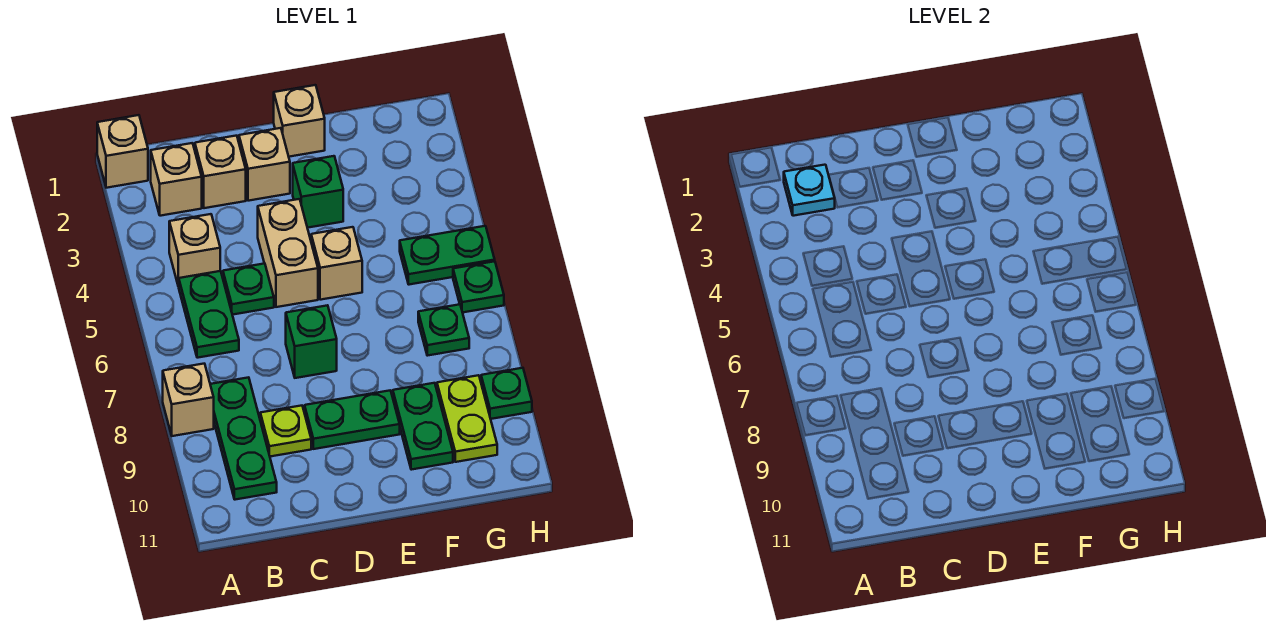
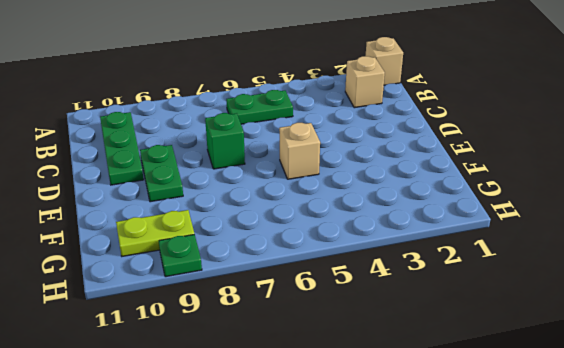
green 1x3 plate [100,112,144,185] -> green 1x3 plate turned to [210,377,277,500]
none -> tan 1x1 brick [163,364,214,436]
none -> tan 1x1 brick [169,214,220,286]
none -> tan 1x1 brick [195,136,246,208]

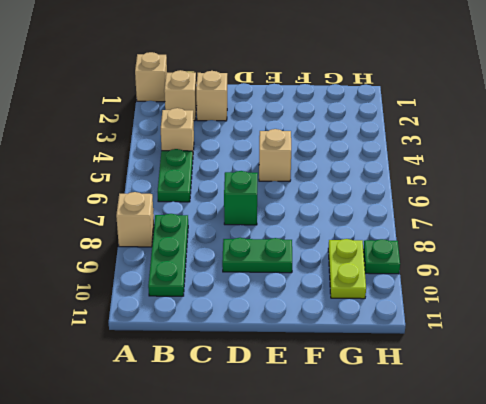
none -> green 1x1 plate [223,263,274,315]
none -> lime 1x1 plate [260,406,311,457]
none -> tan 1x1 brick [239,128,290,201]

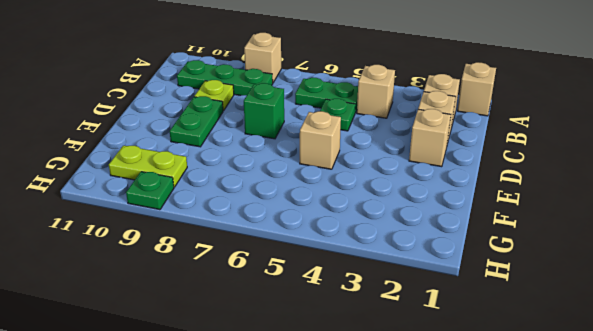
none -> tan 1x2 brick [258,199,318,307]
none -> tan 1x1 brick [274,85,325,157]
none -> green 1x1 brick [293,156,343,228]

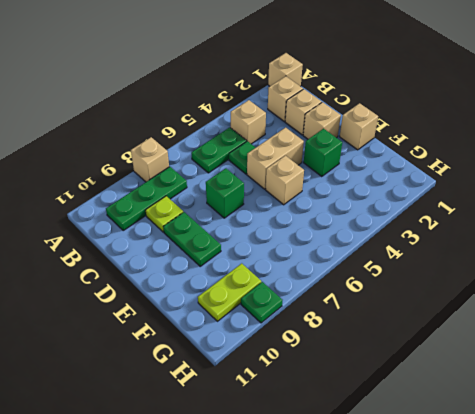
none -> green 1x2 plate [393,383,453,470]
none -> green 1x2 plate [400,226,495,285]
none -> green 1x1 plate [418,304,469,356]

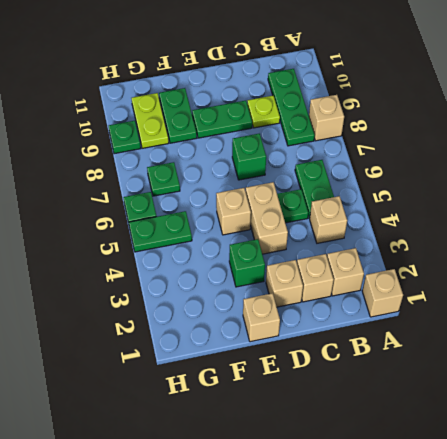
none -> cyan 1x1 plate [784,165,835,216]

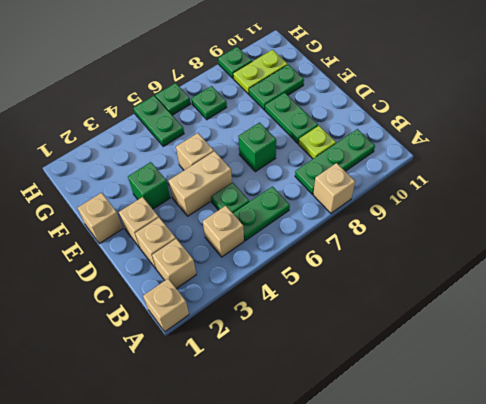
none -> cyan 1x1 plate [784,165,835,216]

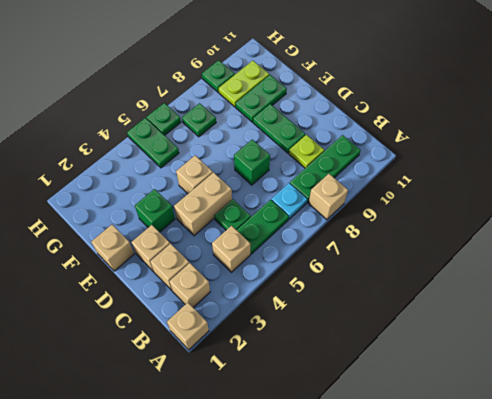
cyan 1x1 plate [271,183,307,219] -> cyan 1x1 plate moved to [784,165,835,216]

